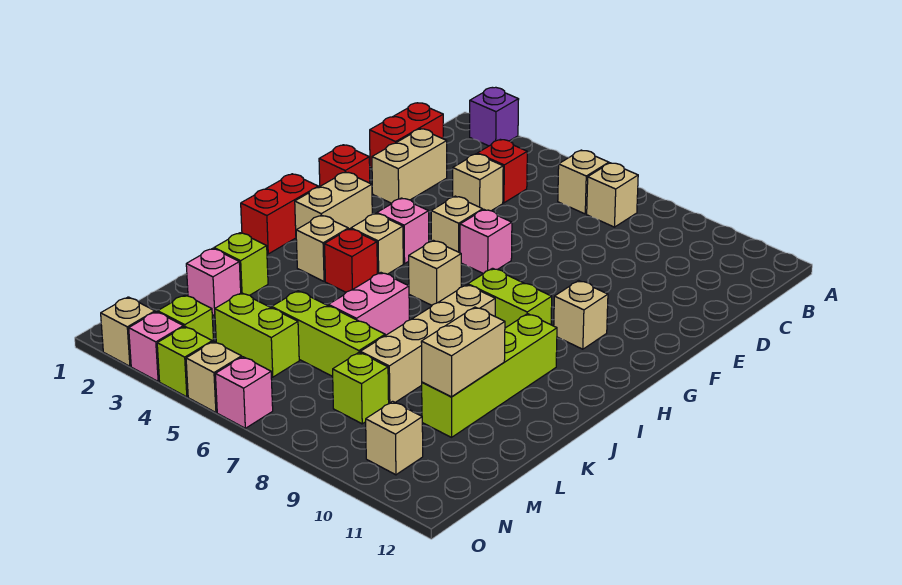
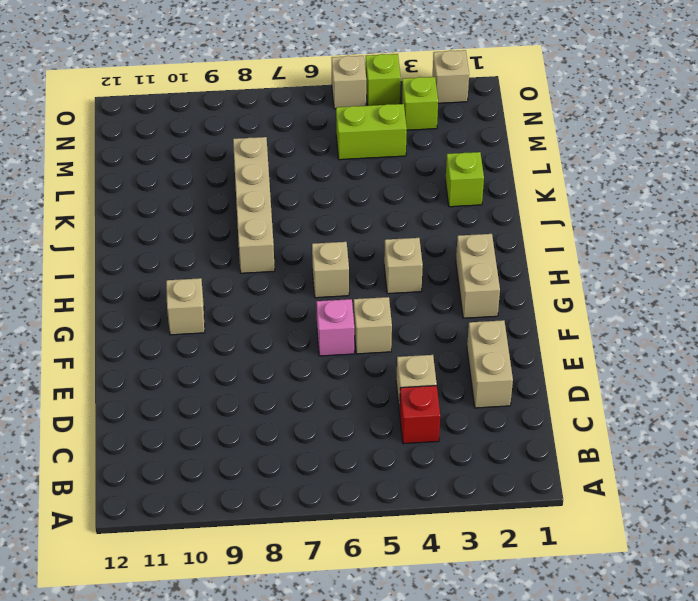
none -> purple 1x1 brick [470,87,519,146]
none -> tan 1x1 brick [558,150,609,214]
none -> tan 1x1 brick [587,163,638,227]
none -> red 1x2 brick [370,103,443,168]

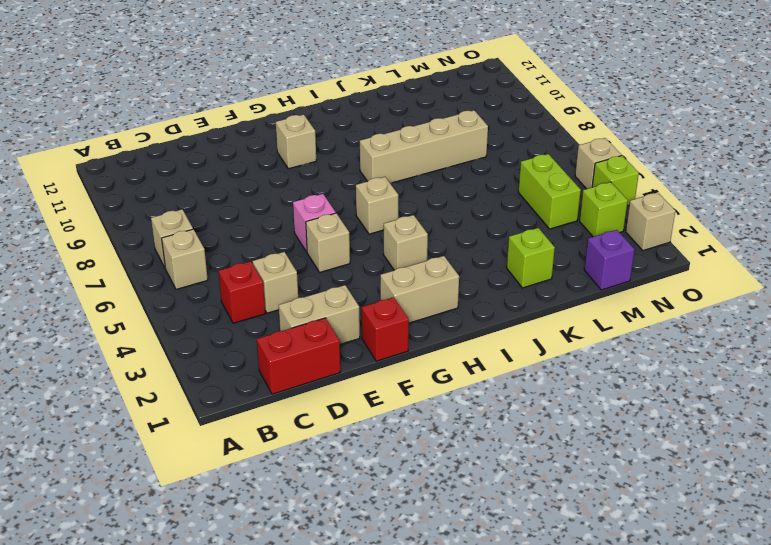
purple 1x1 brick [584,230,635,290] -> purple 1x1 brick moved to [470,87,519,146]
none -> pink 1x1 brick [377,198,429,264]
none -> red 1x2 brick [241,174,318,254]
none -> lime 1x2 brick [468,268,552,328]
none -> tan 1x1 brick [296,215,348,281]

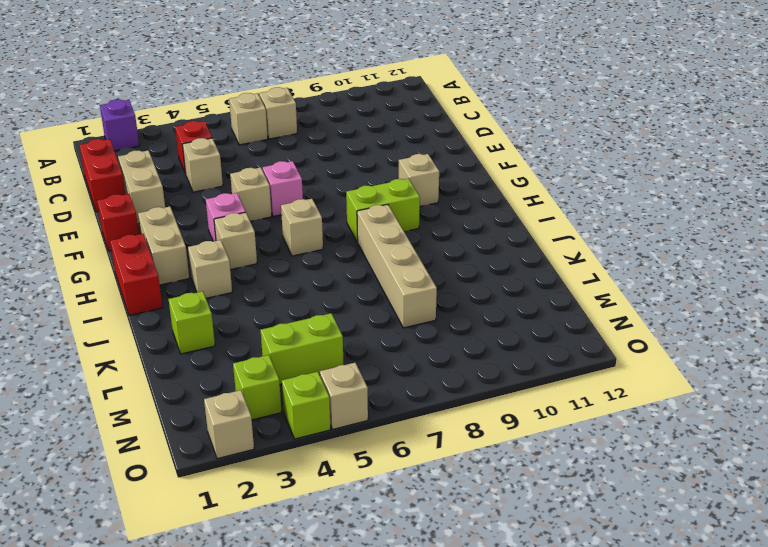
none -> red 1x1 brick [325,229,377,292]
none -> lime 1x4 brick [422,314,557,437]
none -> pink 1x2 brick [328,273,409,335]
none -> pink 1x1 brick [186,248,241,316]

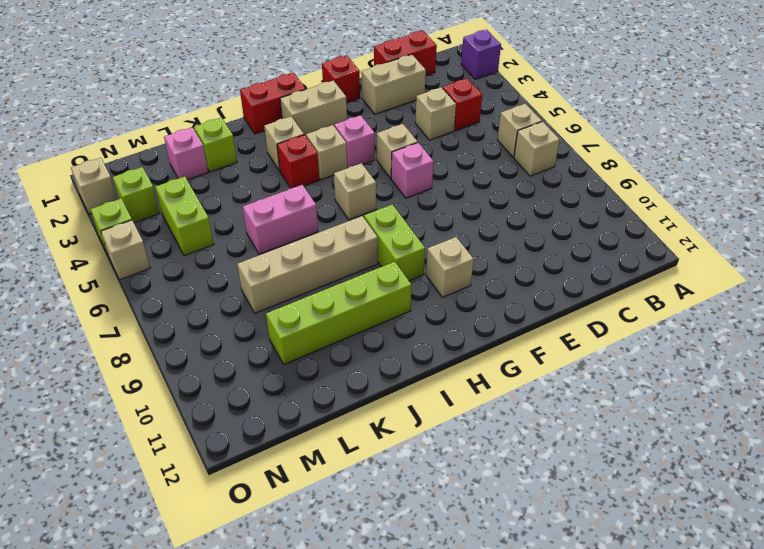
none -> lime 1x3 brick [272,291,385,376]
none -> lime 1x1 brick [333,352,389,424]
none -> tan 1x1 brick [366,401,423,475]
none -> pink 1x1 brick [129,312,183,381]

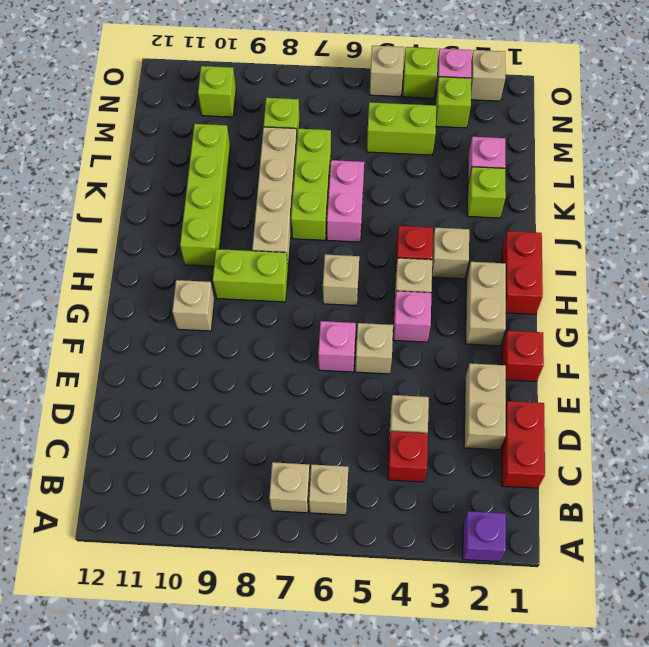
lime 1x3 brick [291,129,331,240] -> lime 1x3 brick turned to [272,291,385,376]
lime 1x1 brick [198,66,236,117] -> tan 1x1 brick [366,401,423,475]
none -> pink 1x1 brick [215,357,273,428]
none -> tan 1x2 brick [421,307,505,397]

